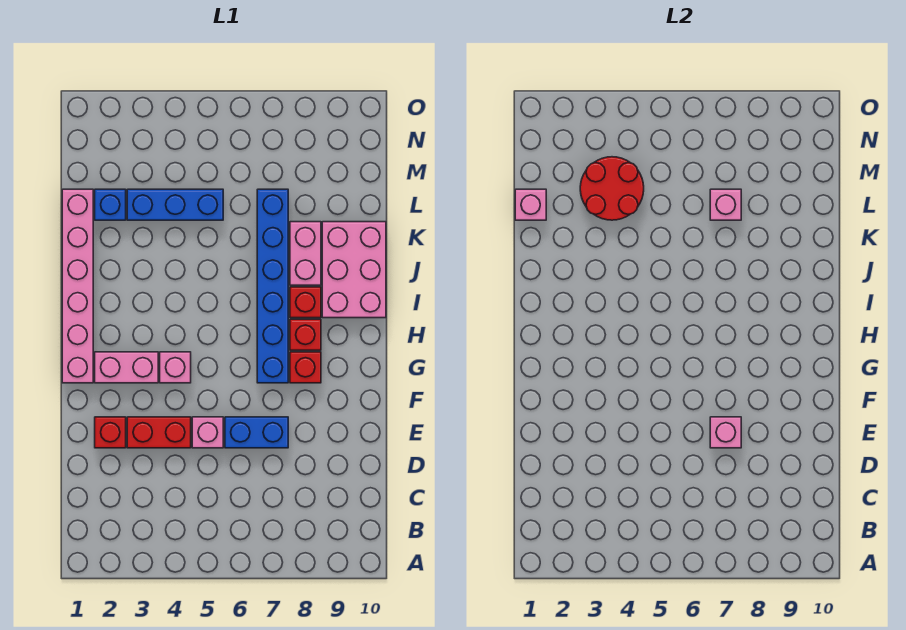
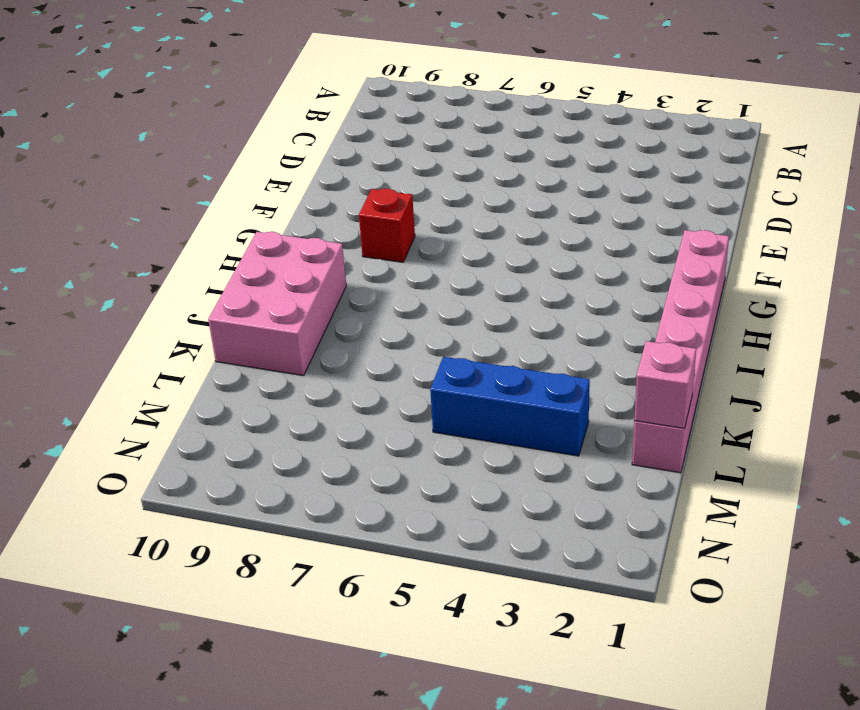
none -> red 1x1 brick [95,417,126,448]
none -> red 1x2 brick [127,417,191,448]
none -> pink 1x1 brick [192,417,223,448]

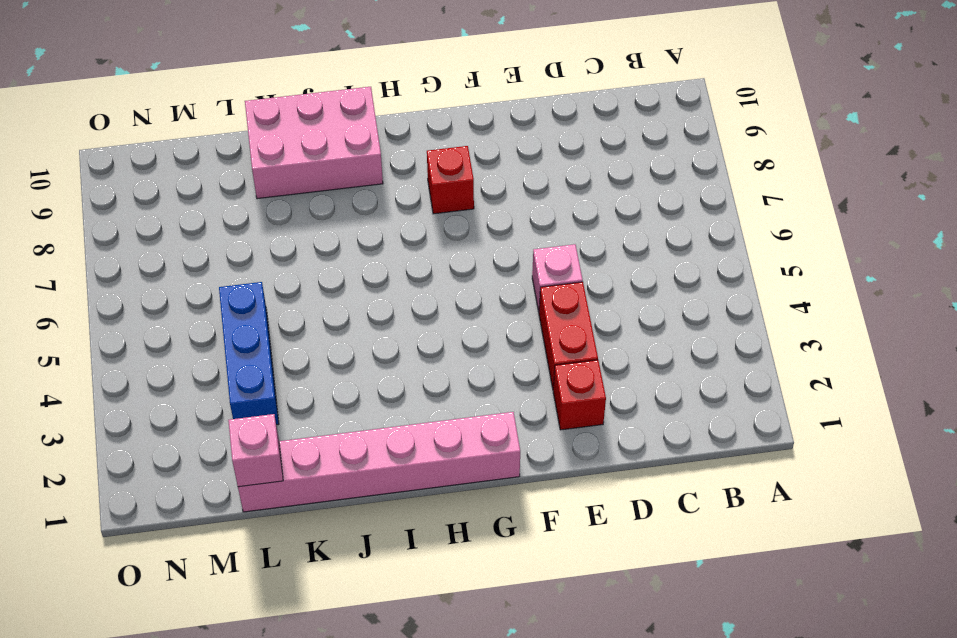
none -> blue 1x2 brick [225,417,288,448]
none -> pink 1x2 brick [95,352,158,383]
none -> pink 1x1 brick [160,352,191,383]

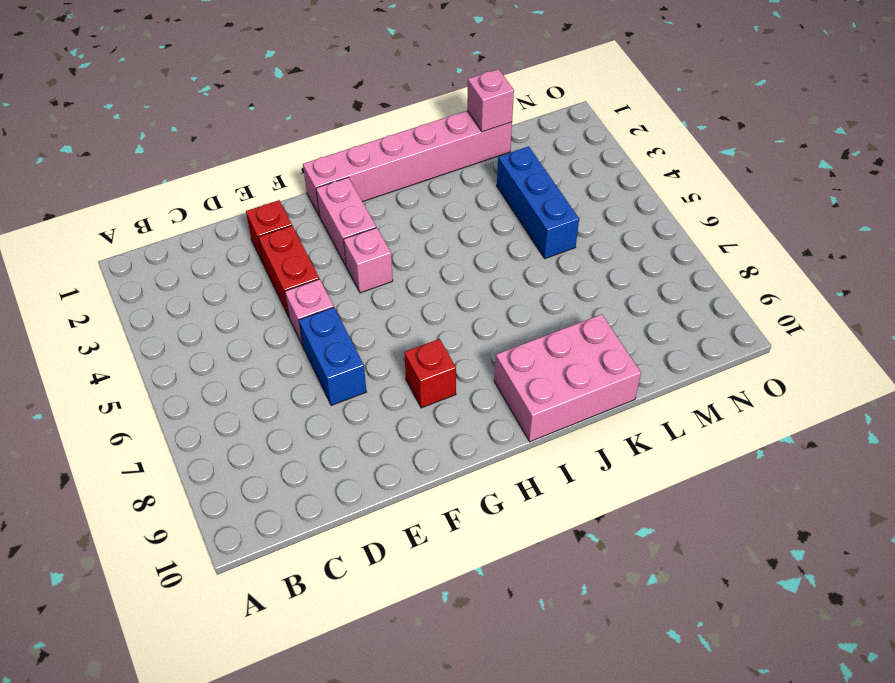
none -> blue 1x6 brick [257,189,288,383]
none -> red 1x1 brick [290,319,321,350]
none -> red 1x1 brick [290,287,321,318]

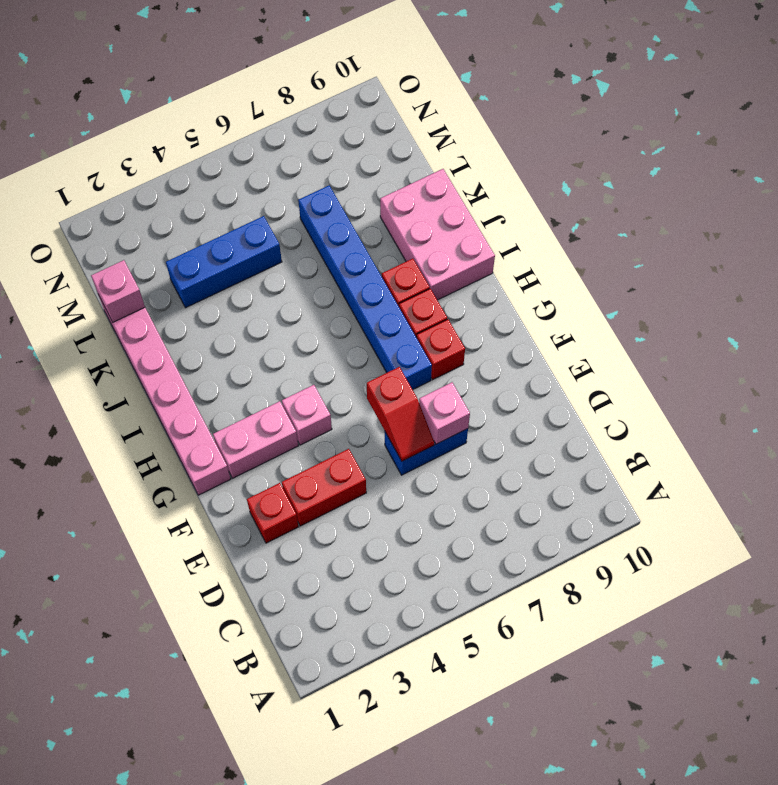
red 1x2 slope [367,367,434,461] -> none
none -> pink 1x1 brick [192,417,223,448]
none -> pink 1x2 brick [290,222,321,285]
none -> blue 1x1 brick [95,189,126,220]

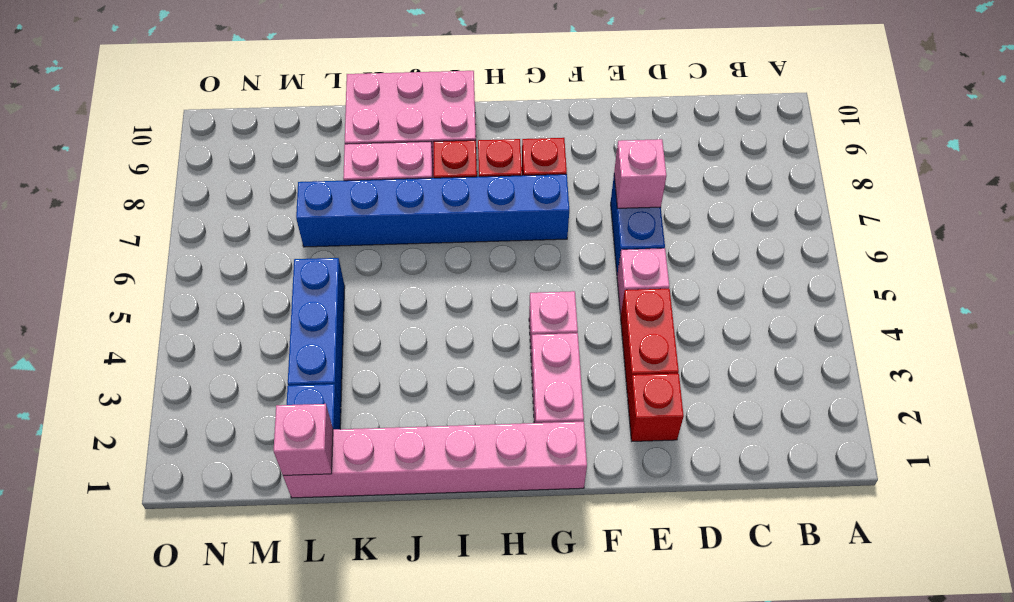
none -> red 2x2 round brick [580,157,644,220]
none -> pink 1x1 brick [710,189,741,220]

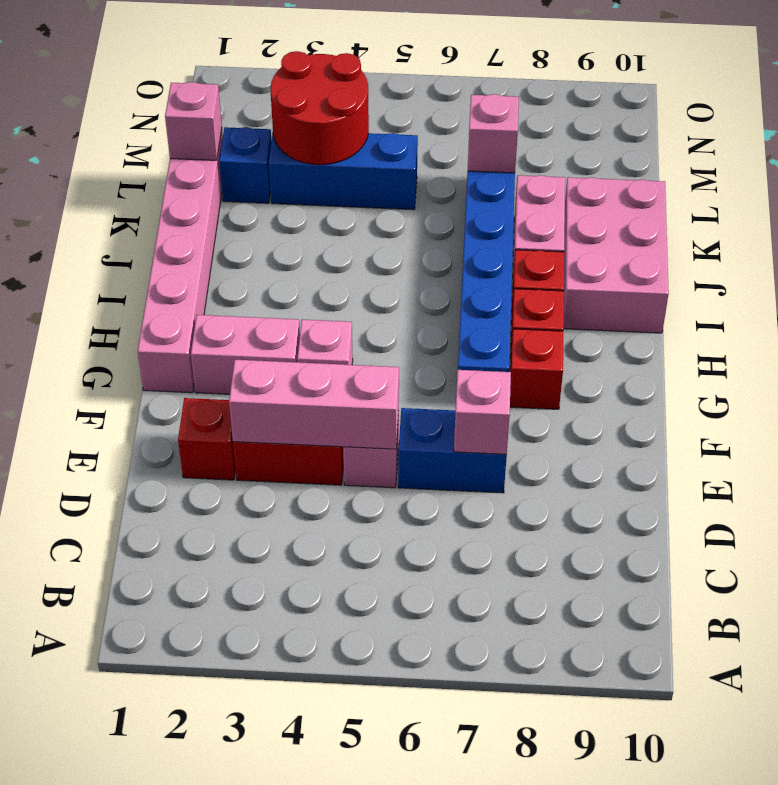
pink 1x3 brick [229,360,399,449] -> none

